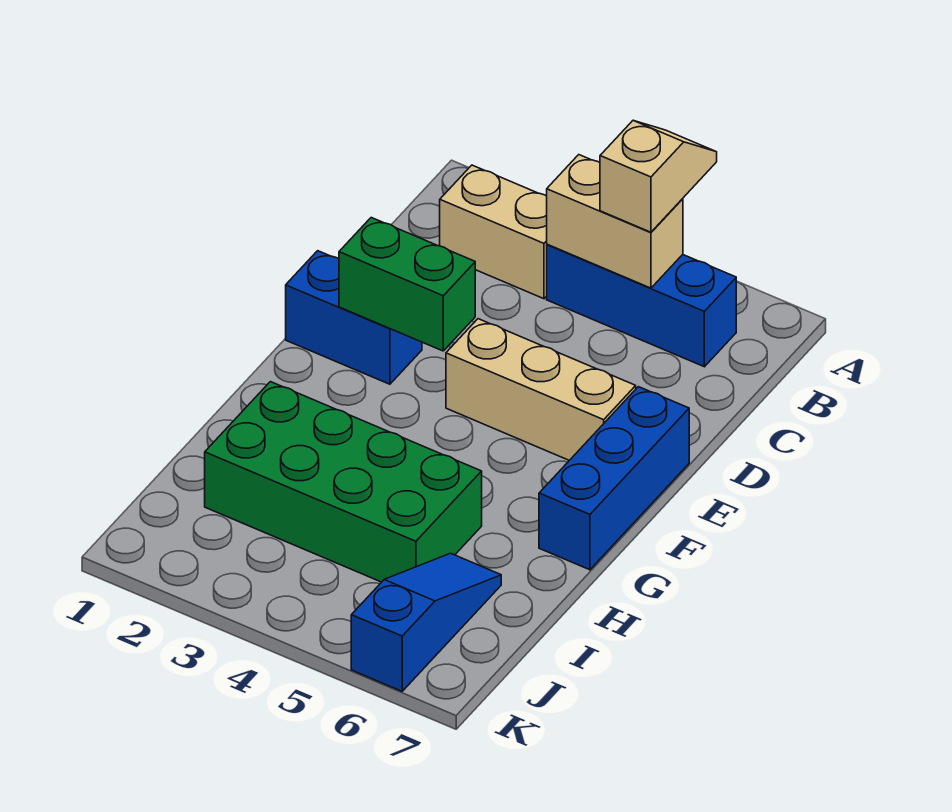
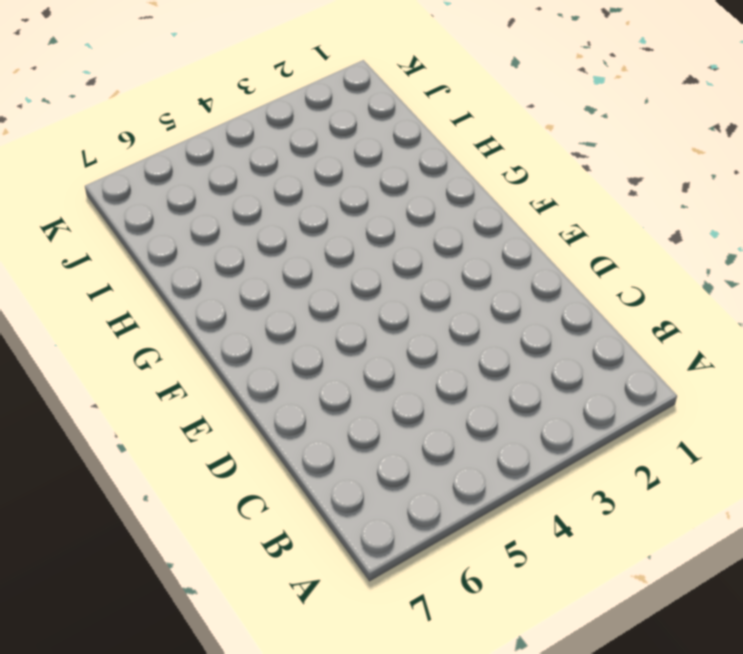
none -> tan 1x2 brick [440,165,547,299]
none -> blue 1x3 brick [547,244,736,367]

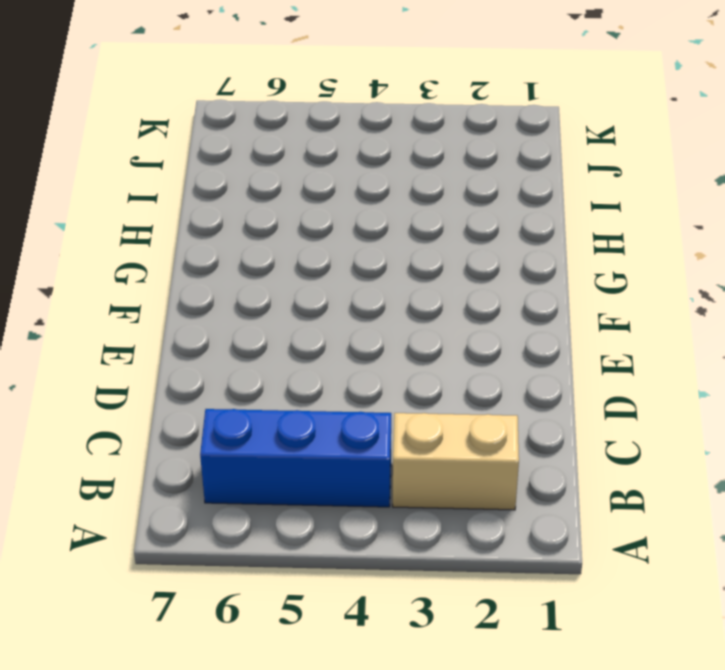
none -> blue 1x2 brick [286,251,422,384]
none -> tan 1x3 brick [446,319,636,460]

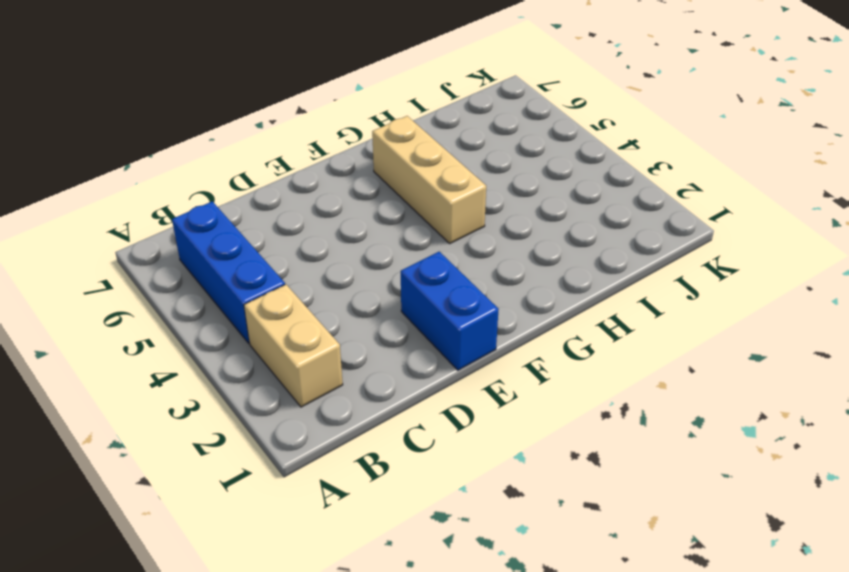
tan 1x3 brick [372,116,486,243] -> tan 1x3 brick moved to [446,319,636,460]
none -> blue 1x3 brick [539,387,689,570]
none -> green 2x4 brick [205,382,482,582]

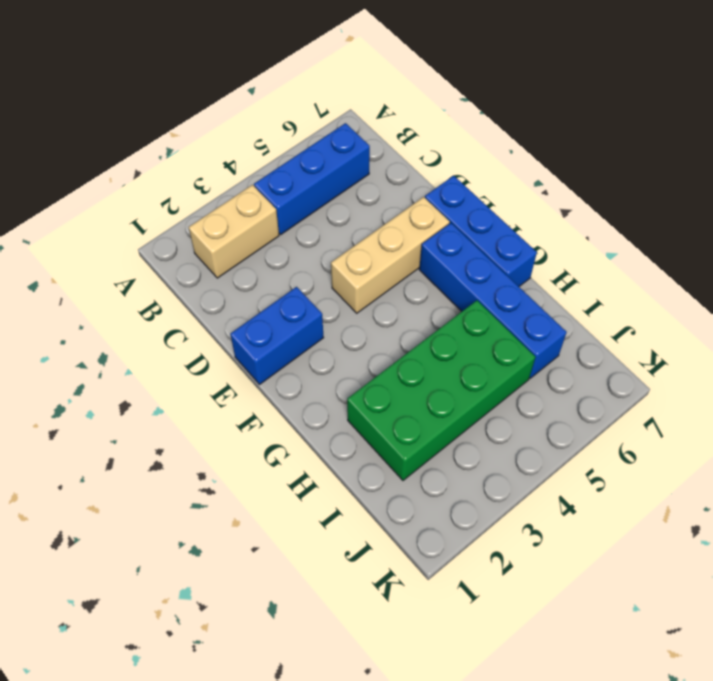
blue 1x4 brick [419,223,566,378] -> blue 1x3 slope [351,553,501,691]
none -> tan 1x2 brick [547,155,683,288]
none -> green 1x2 brick [339,218,475,351]

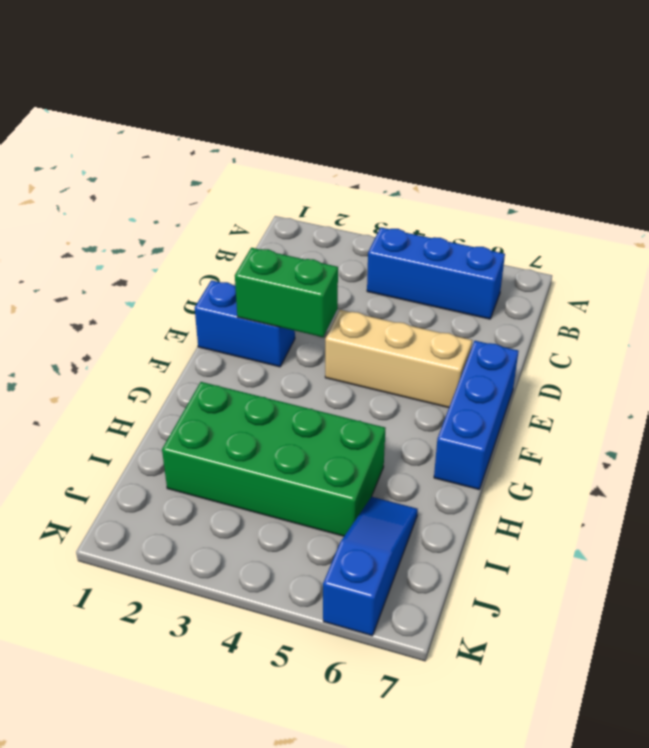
none -> tan 1x2 brick [440,165,547,299]
none -> tan 1x2 brick [547,155,683,288]

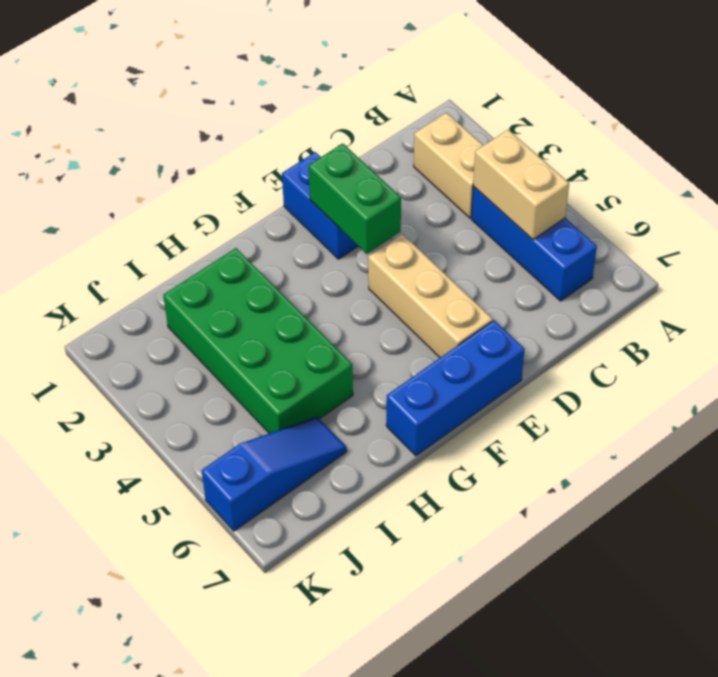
none -> tan 1x2 slope [600,121,717,232]

